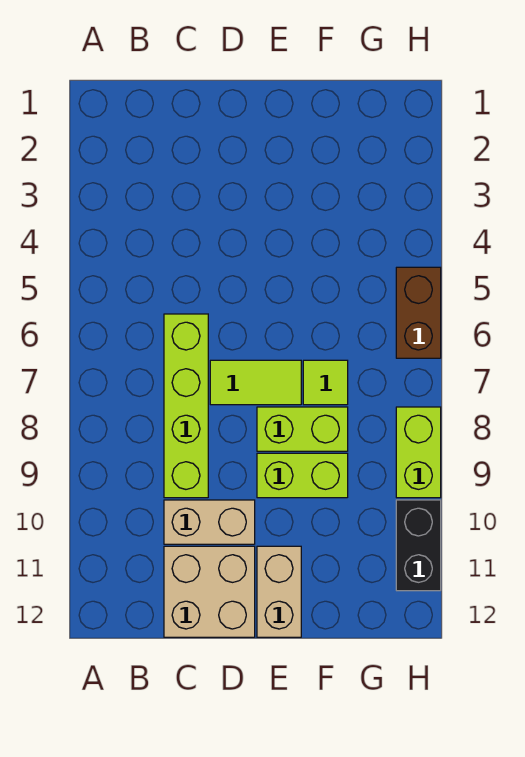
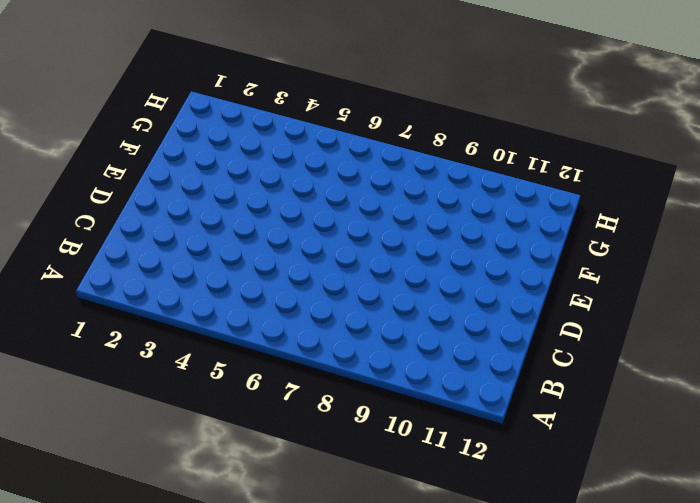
none -> lime 1x4 brick [164,314,208,498]
none -> tan 1x2 brick [164,500,255,544]

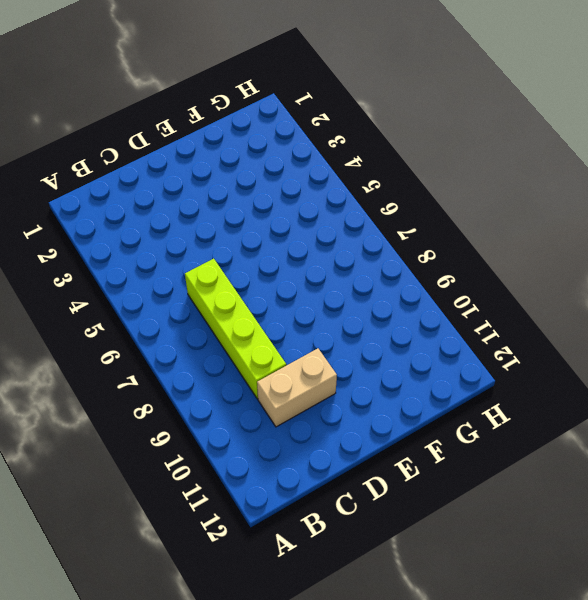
none -> tan 2x2 brick [164,546,255,637]
none -> lime 1x2 tile [210,360,301,405]

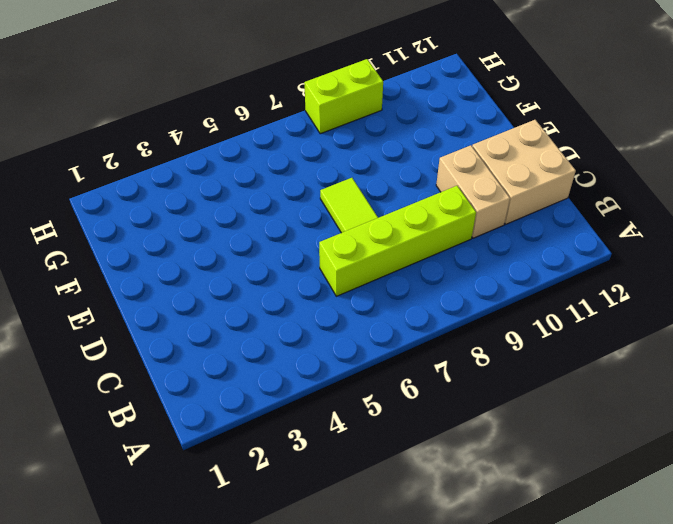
none -> lime 1x2 brick [257,407,348,451]
none -> lime 1x2 brick [257,453,348,498]

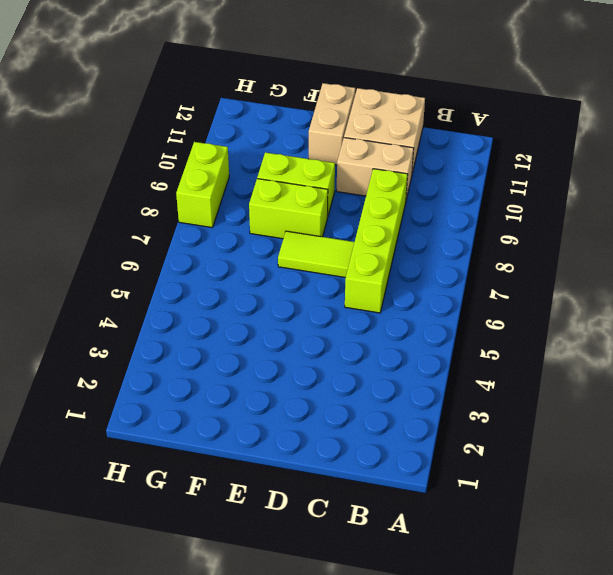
none -> lime 1x1 tile [303,360,348,405]
none -> brown 1x2 brick [396,267,441,358]

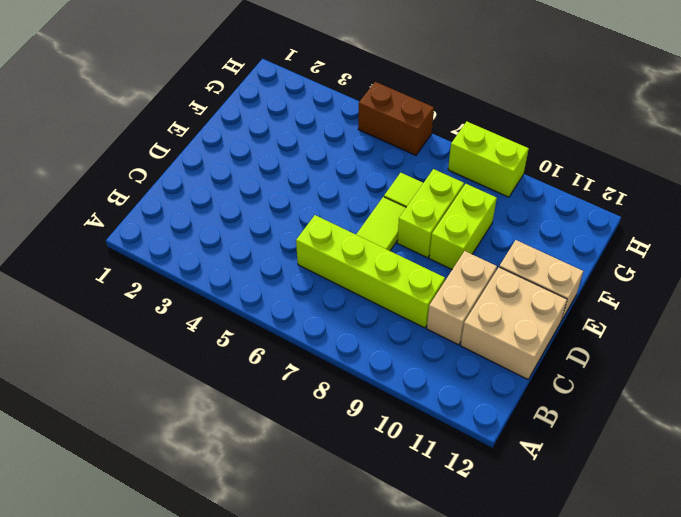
none -> black 1x2 brick [396,500,441,591]

